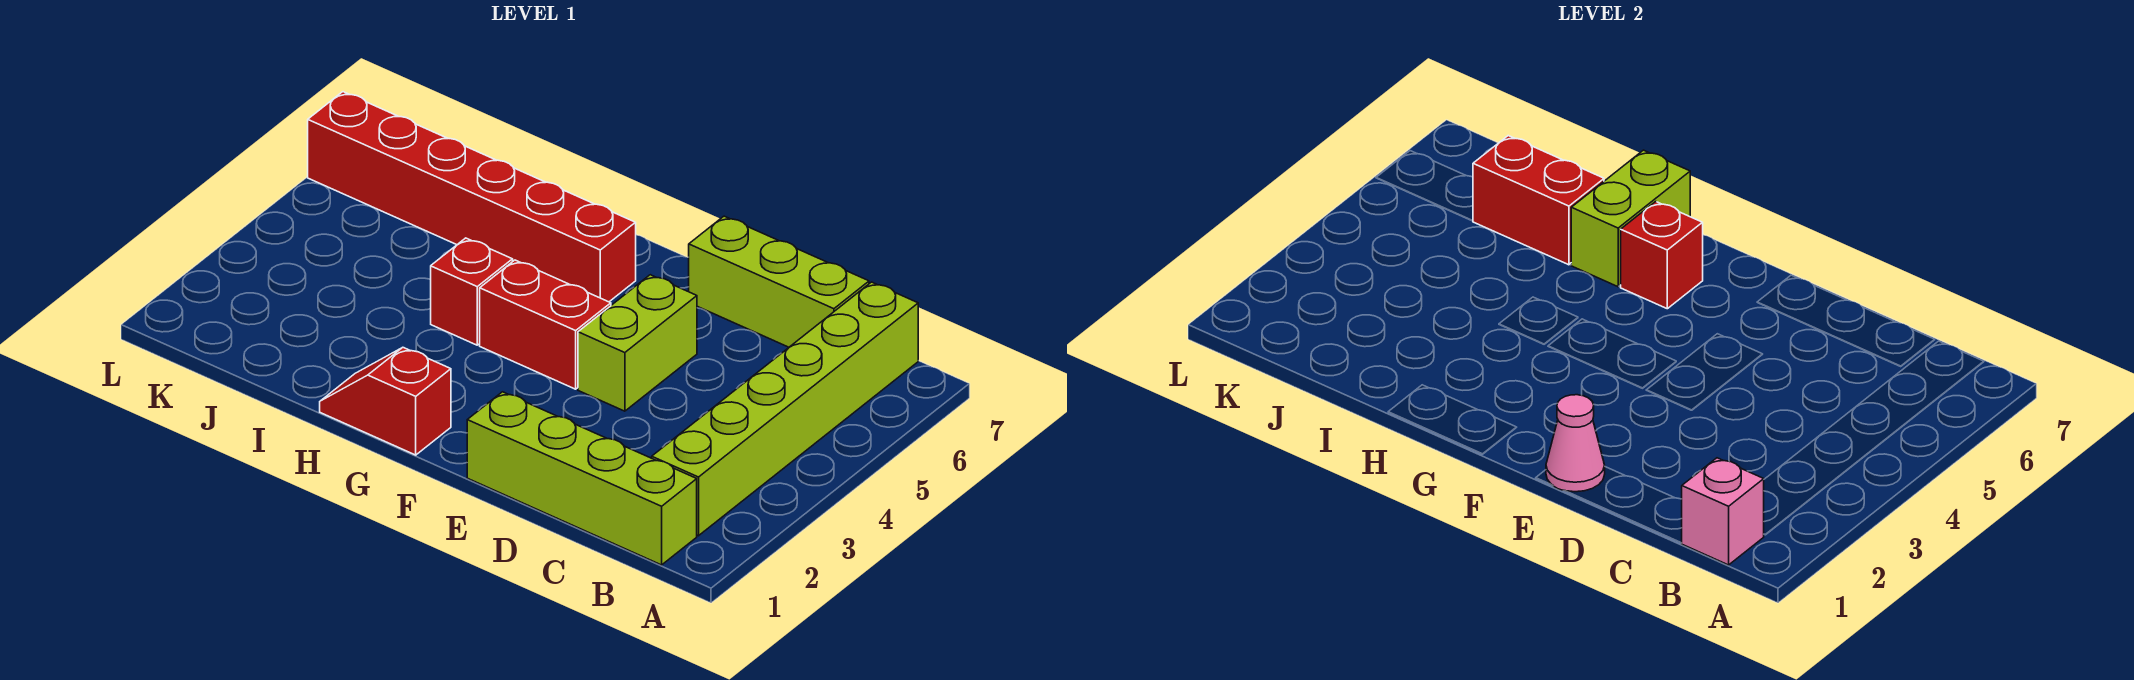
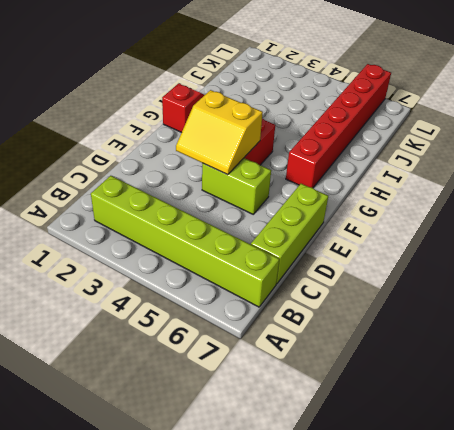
yellow 2x2 slope [176,90,263,175] -> none
none -> lime 1x4 brick [467,392,697,565]
none -> red 1x1 brick [431,238,513,345]
none -> pink 1x1 brick [1682,458,1764,565]

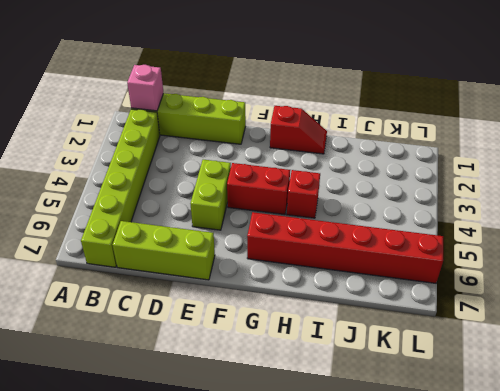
none -> pink 1x1 cone [1546,395,1605,492]
none -> red 1x1 brick [1621,202,1703,309]
none -> lime 1x2 brick [1571,150,1690,287]

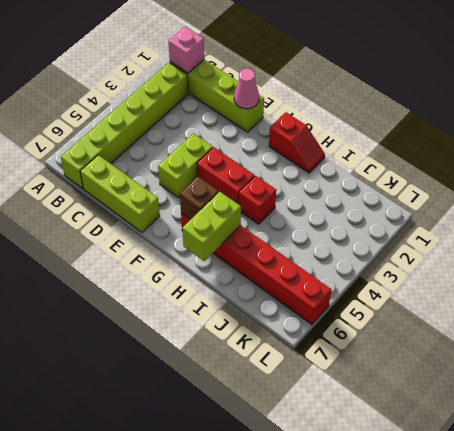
brown 1x1 brick [180,177,219,219] -> red 1x1 brick [1621,202,1703,309]
none -> red 1x2 brick [1473,136,1604,265]

